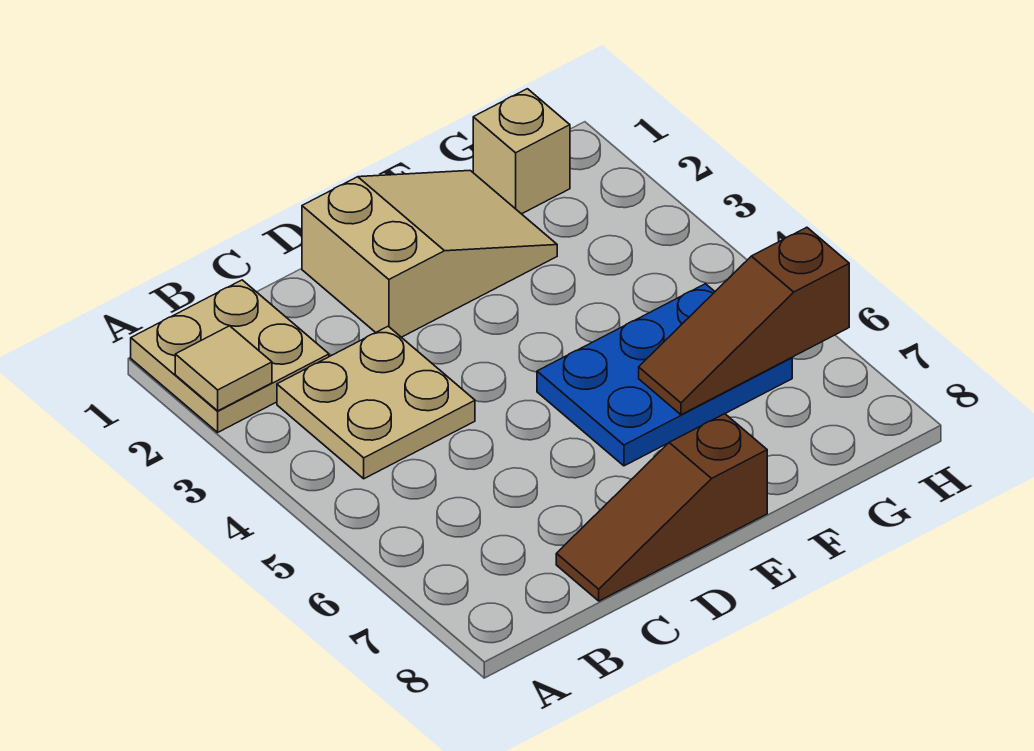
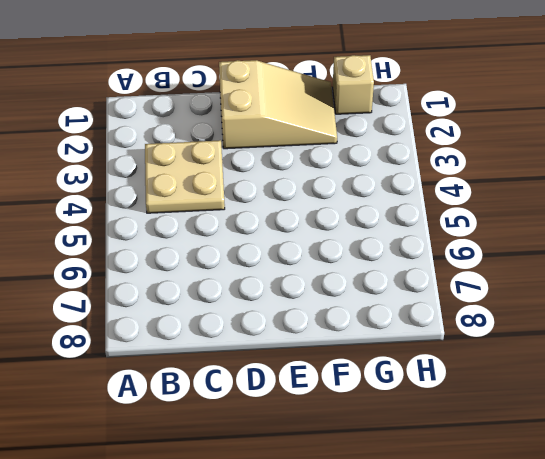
none -> tan 2x2 plate [131,280,329,432]
none -> brown 1x3 slope [556,414,767,601]

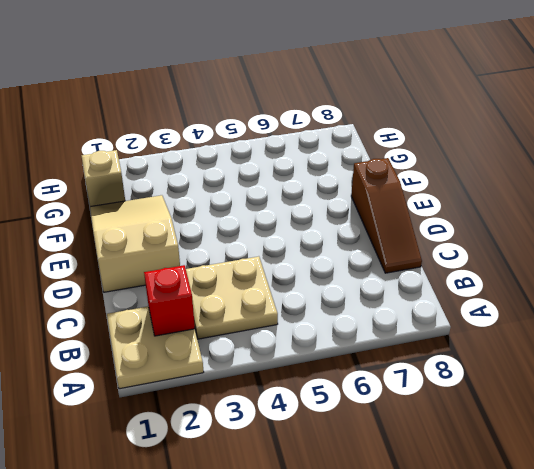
red 1x1 brick [144,265,195,336] -> none
none -> blue 2x3 plate [537,284,792,466]
none -> tan 1x1 tile [175,326,272,411]

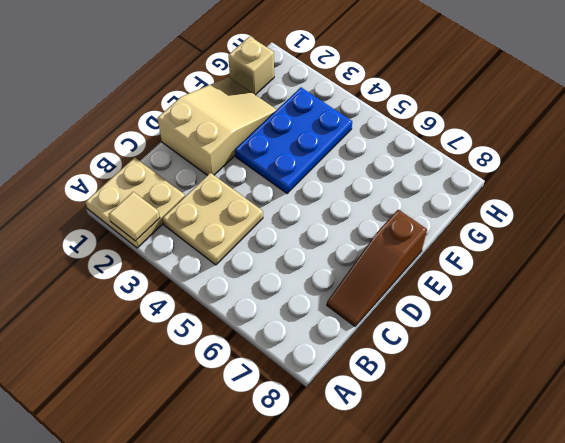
blue 2x3 plate [235,87,352,193] -> blue 2x3 plate moved to [537,284,792,466]
none -> brown 1x3 slope [639,227,849,415]

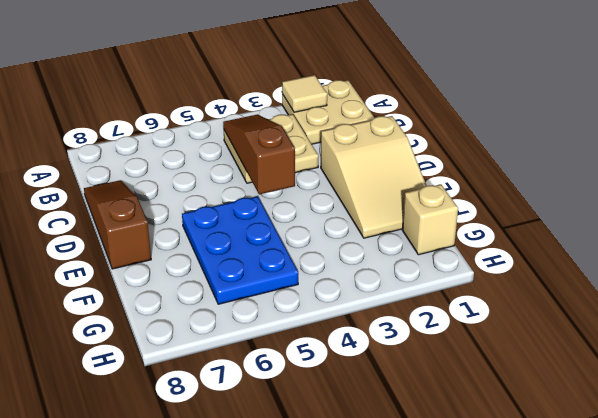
brown 1x3 slope [223,115,295,194] -> brown 1x3 slope moved to [639,227,849,415]

